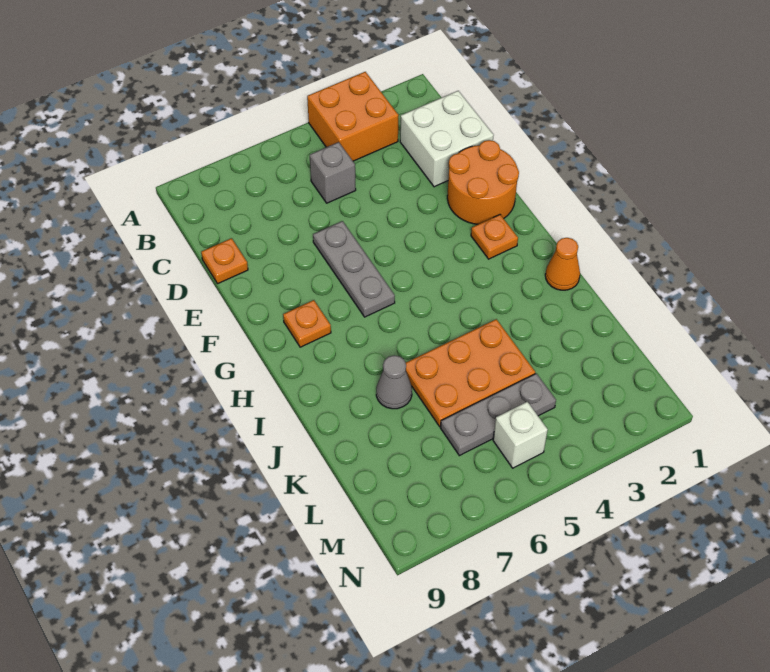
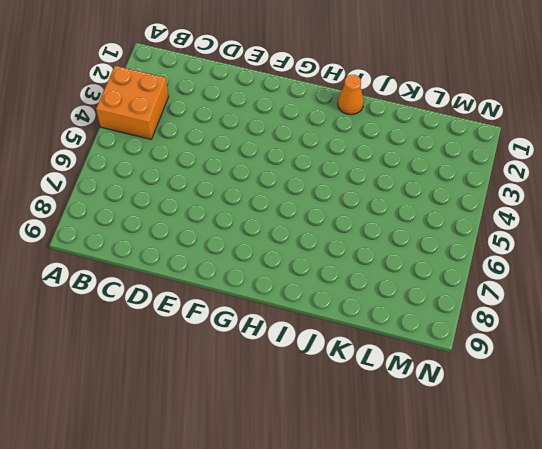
none -> white 2x2 brick [400,91,494,187]
none -> grey 1x1 brick [310,142,356,203]
none -> orange 1x1 plate [201,238,248,284]

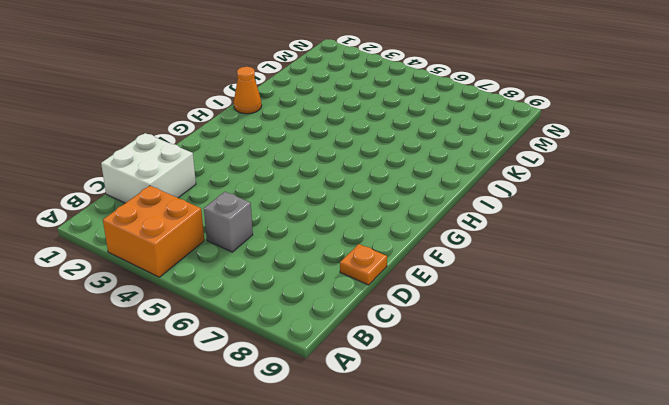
none -> orange 2x2 round brick [447,140,519,224]
none -> grey 1x3 plate [313,221,395,317]
none -> orange 1x1 plate [471,215,518,259]

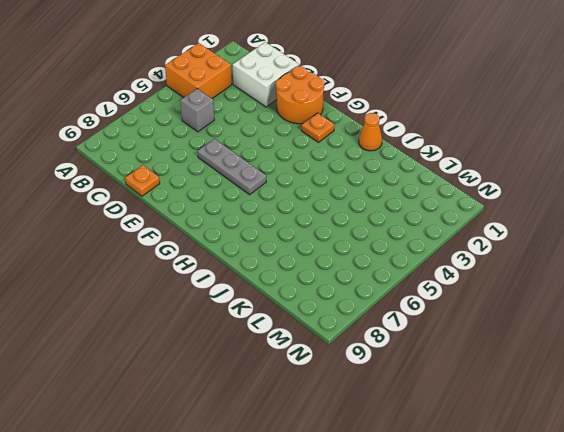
none -> orange 1x1 plate [283,300,331,347]
none -> orange 2x3 plate [406,319,535,426]
none -> grey 1x1 cone [376,355,412,409]

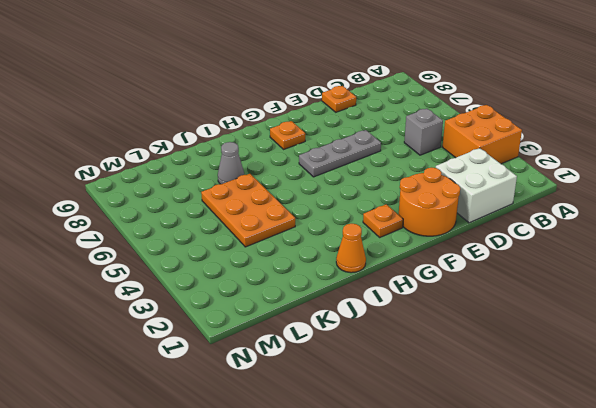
none -> grey 1x3 plate [441,373,556,456]
none -> white 1x1 brick [493,402,548,468]

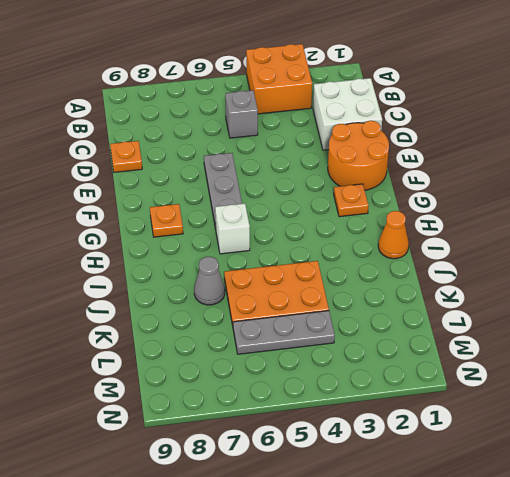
white 1x1 brick [215,203,250,254] -> white 1x1 brick moved to [493,402,548,468]

